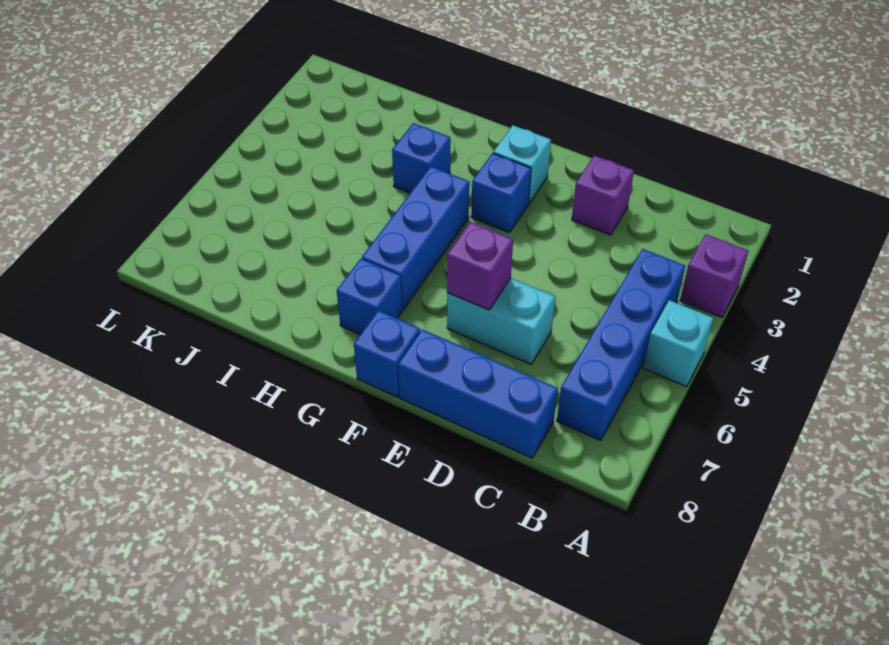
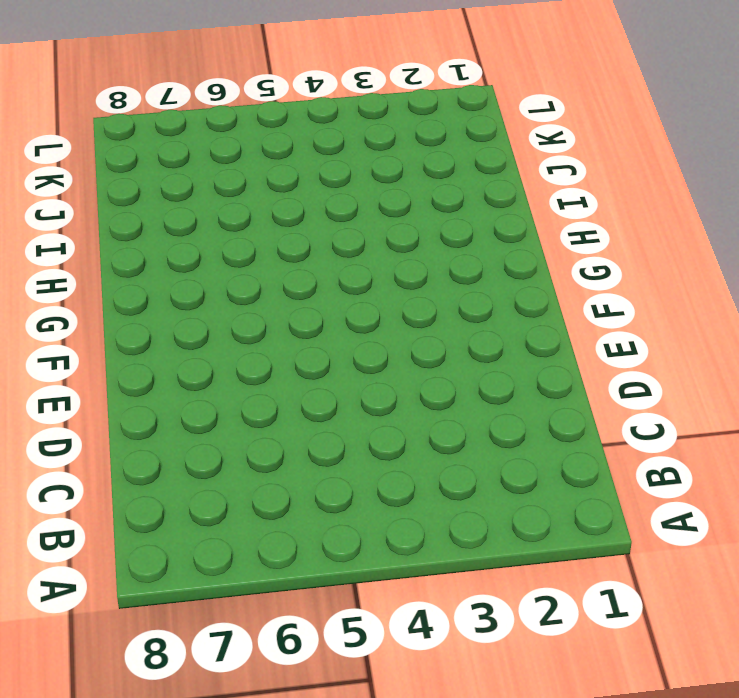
none -> purple 1x1 brick [680,234,748,317]
none -> cyan 1x1 brick [643,300,713,386]
none -> blue 1x4 brick [557,249,685,441]

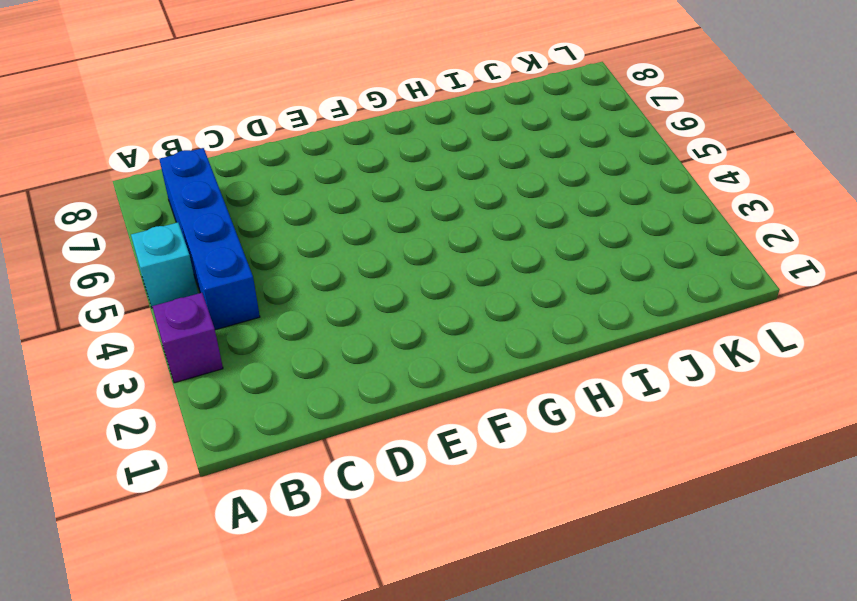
none -> blue 1x3 brick [398,329,558,458]
none -> purple 1x1 brick [572,155,634,235]
none -> cyan 1x2 brick [447,278,555,364]

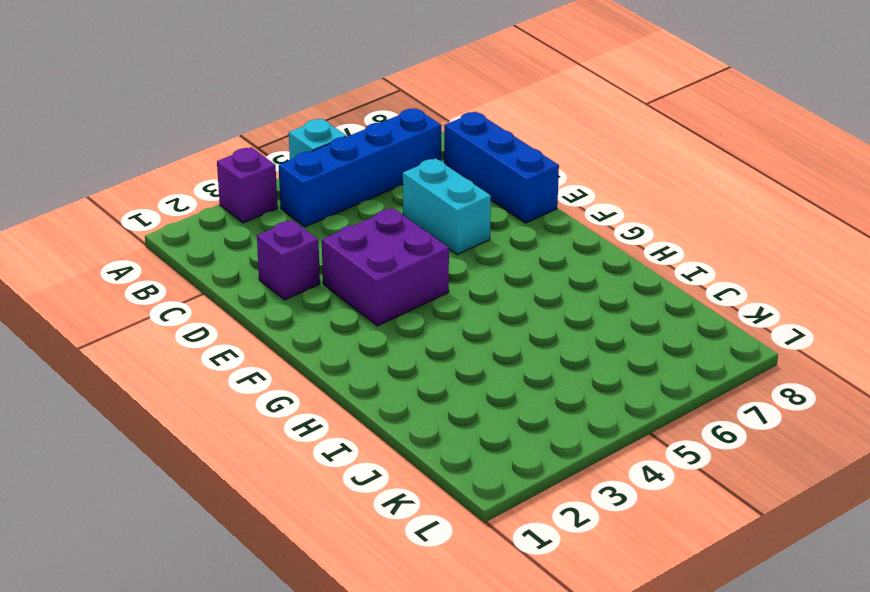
purple 2x2 brick [322,208,449,326] -> blue 1x1 brick [471,153,531,233]
none -> cyan 1x1 brick [493,125,551,203]
none -> blue 1x1 brick [354,310,420,397]
none -> blue 1x3 brick [362,167,469,309]

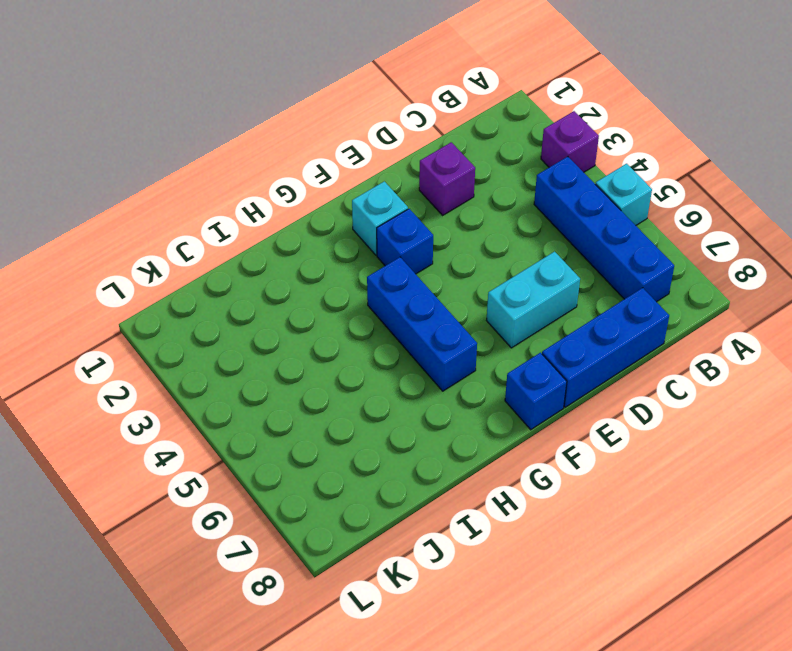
none -> blue 1x1 brick [337,259,402,335]
none -> blue 1x1 brick [392,123,450,193]
none -> purple 1x1 brick [447,222,513,310]

